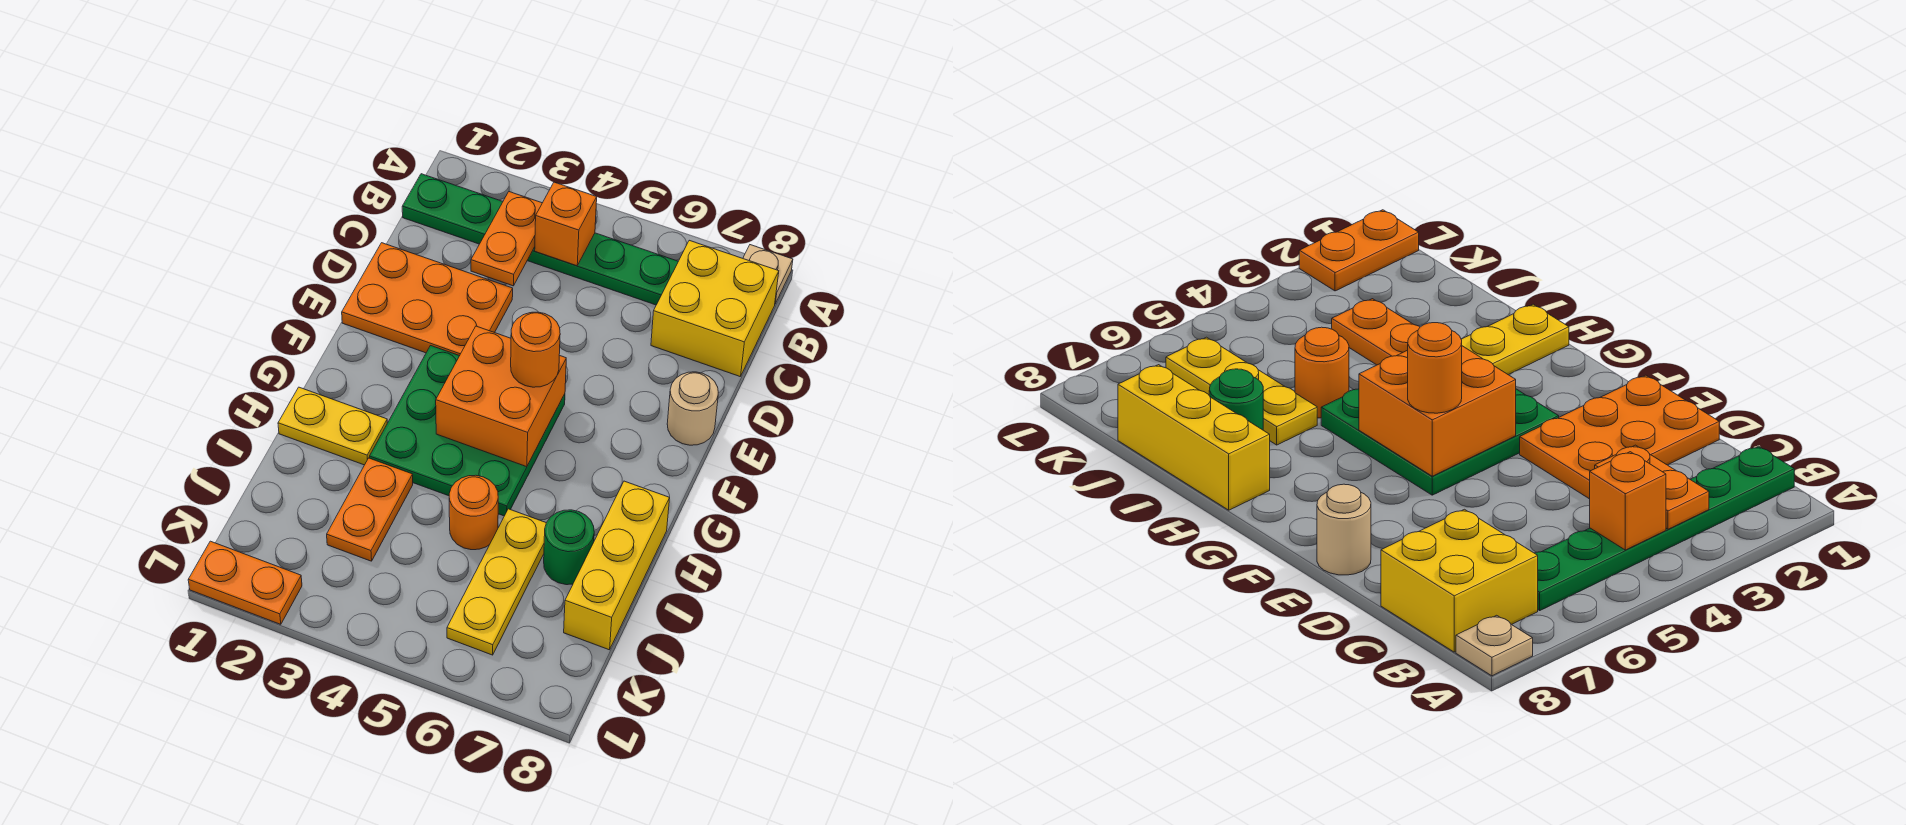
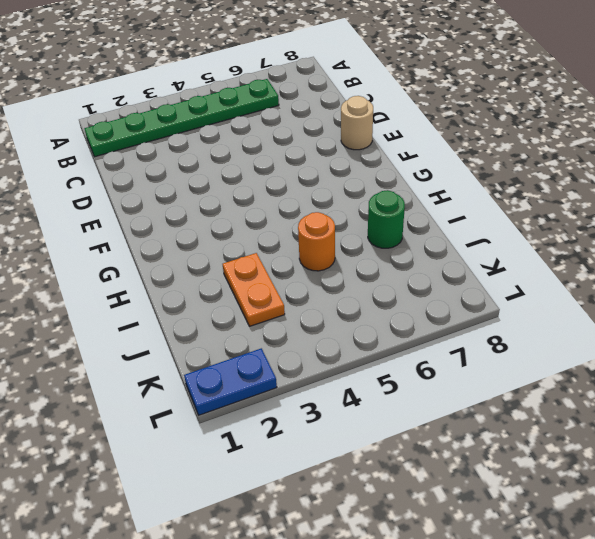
blue 1x2 plate [184,348,277,415] -> orange 1x2 plate [188,541,302,624]
none -> tan 1x1 plate [743,245,793,304]
none -> yellow 2x2 brick [651,240,779,377]
none -> orange 2x3 plate [342,243,513,356]

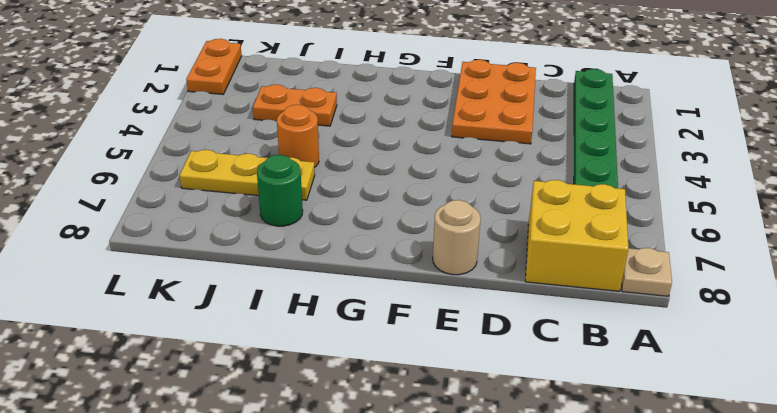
none -> green 3x3 plate [370,346,565,516]
none -> yellow 1x2 plate [278,387,387,465]
none -> yellow 1x3 brick [564,481,670,650]

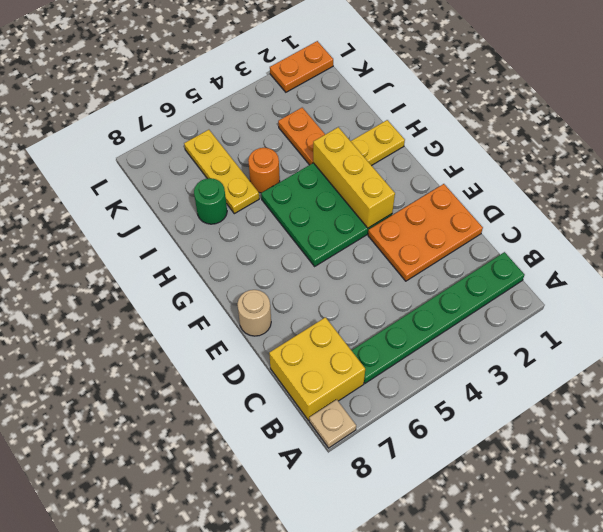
yellow 1x3 brick [313,127,395,228] -> yellow 1x3 brick moved to [564,481,670,650]
none -> orange 1x2 plate [471,192,542,286]
none -> orange 1x1 brick [535,182,597,266]
none -> orange 2x2 brick [436,326,566,467]

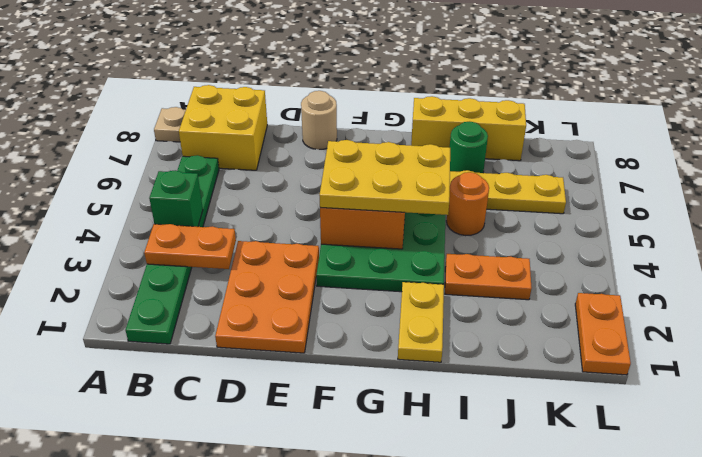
green 1x1 brick [149,170,203,227] -> orange 1x1 brick [535,182,597,266]
yellow 2x3 plate [319,140,450,215] -> orange 1x1 round brick [511,312,560,387]

